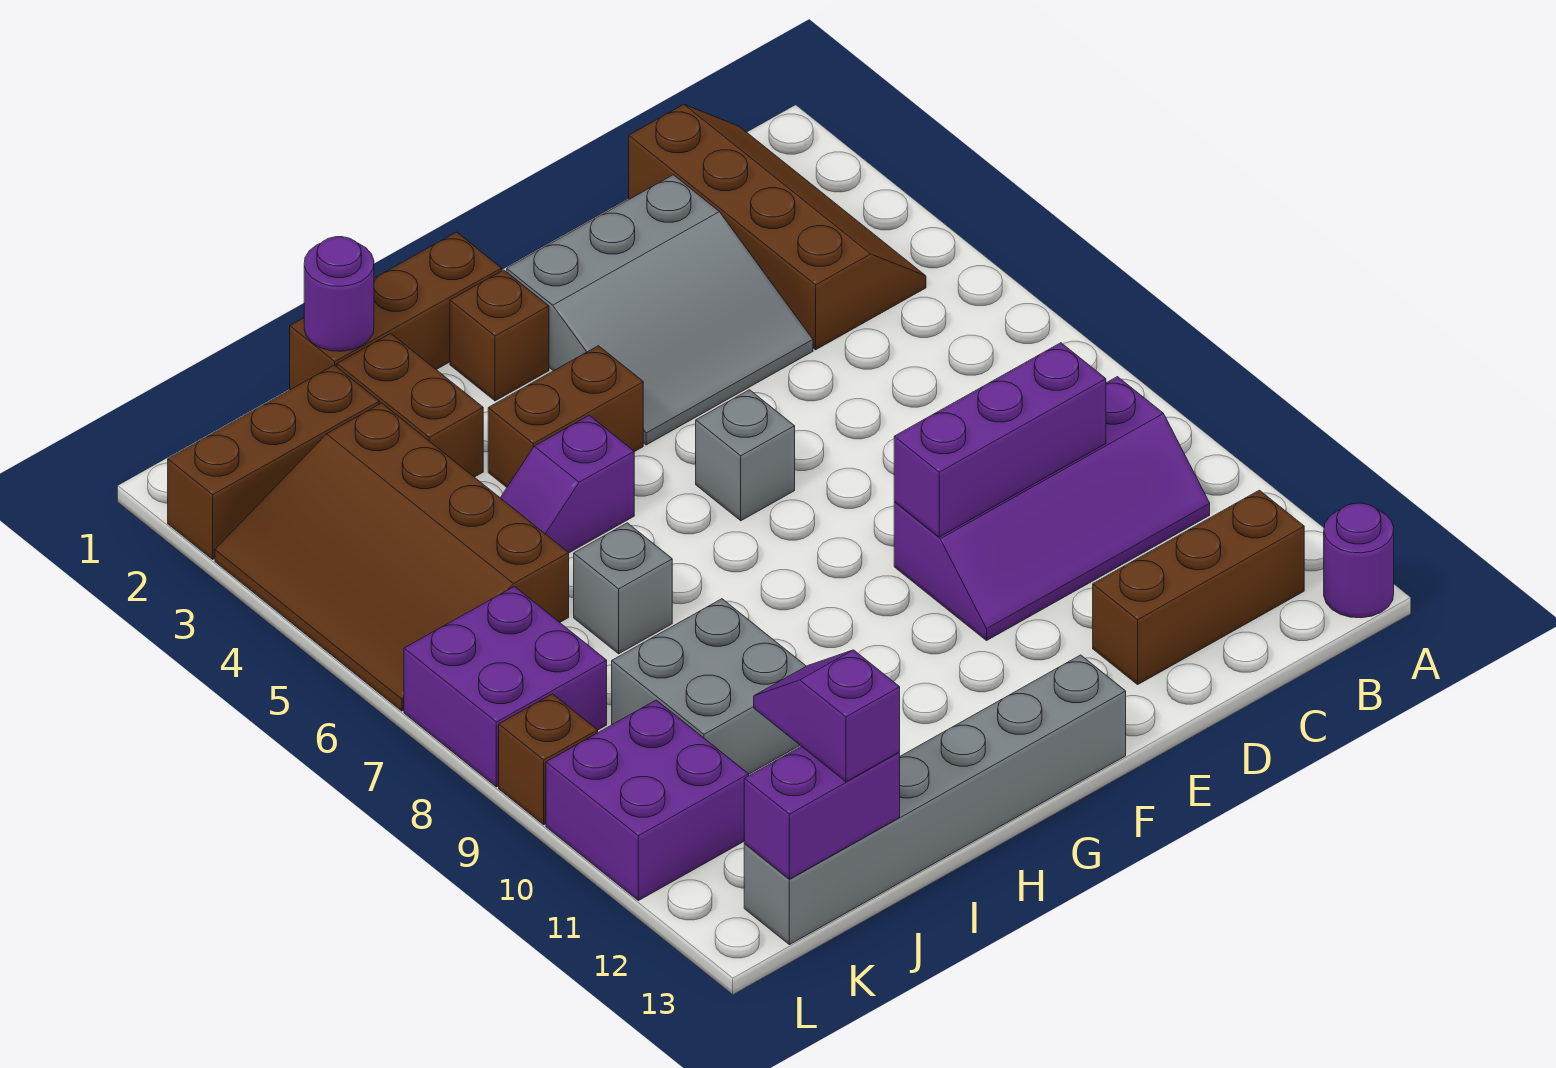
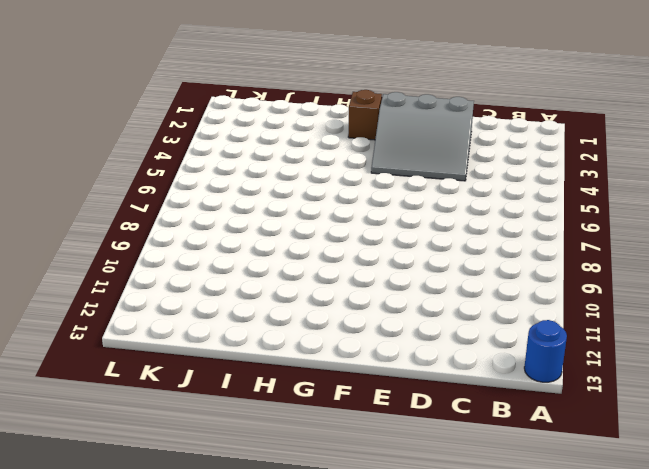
blue 1x1 round brick [524,320,567,382] -> purple 1x1 round brick [1324,503,1394,618]
none -> brown 2x4 slope [629,104,926,350]
none -> purple 2x4 slope [894,377,1210,640]
none -> brown 1x3 brick [1093,490,1304,684]

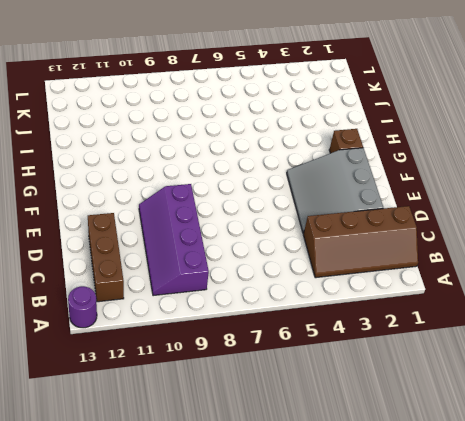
none -> grey 1x1 brick [696,390,795,521]
none -> grey 1x6 brick [744,655,1126,945]
none -> brown 1x3 brick [290,232,502,390]

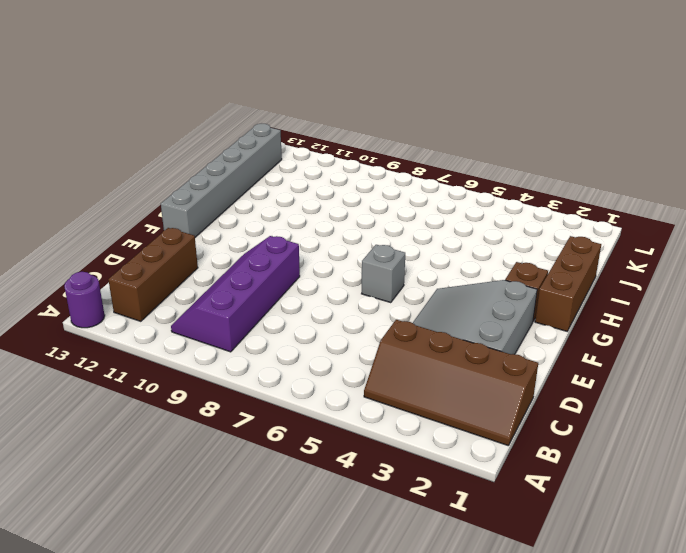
none -> brown 1x2 brick [488,346,643,487]
none -> purple 1x2 slope [500,415,634,553]
none -> brown 1x2 brick [337,334,483,477]

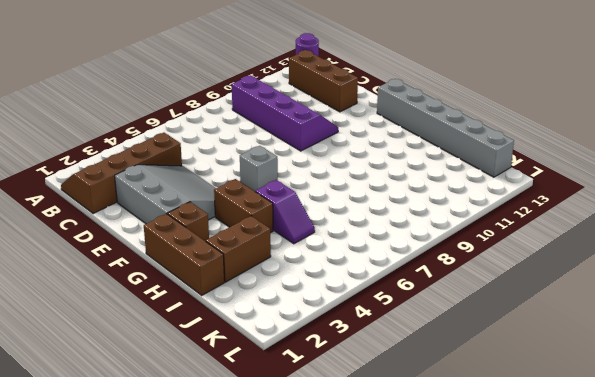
none -> grey 1x1 brick [574,523,672,654]
none -> grey 2x2 brick [612,599,806,774]
none -> brown 1x3 brick [168,365,379,559]

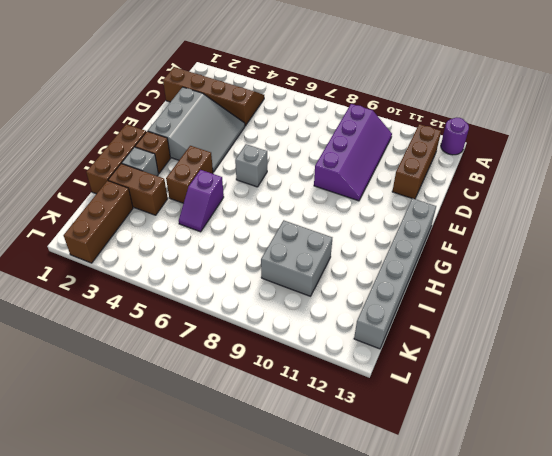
grey 1x1 brick [122,147,158,176] -> grey 1x1 brick moved to [574,523,672,654]
none -> brown 3x4 slope [215,403,569,711]
none -> purple 2x2 brick [404,586,607,787]
none -> purple 2x2 brick [546,700,749,901]

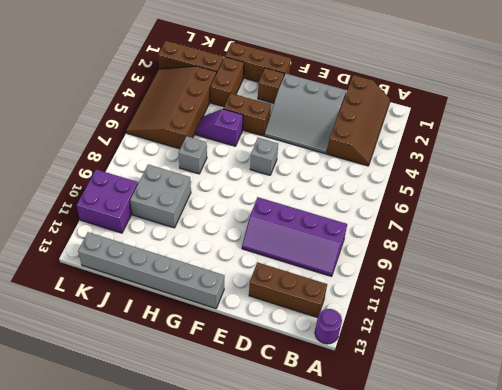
none -> purple 2x2 brick [404,586,607,787]
none -> brown 1x1 brick [499,694,598,825]
none -> purple 1x3 brick [894,343,1106,537]

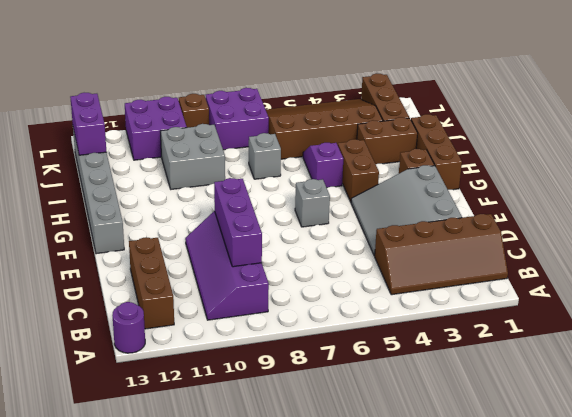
none -> purple 1x1 round brick [304,237,374,351]
none -> purple 1x2 slope [754,650,900,782]

